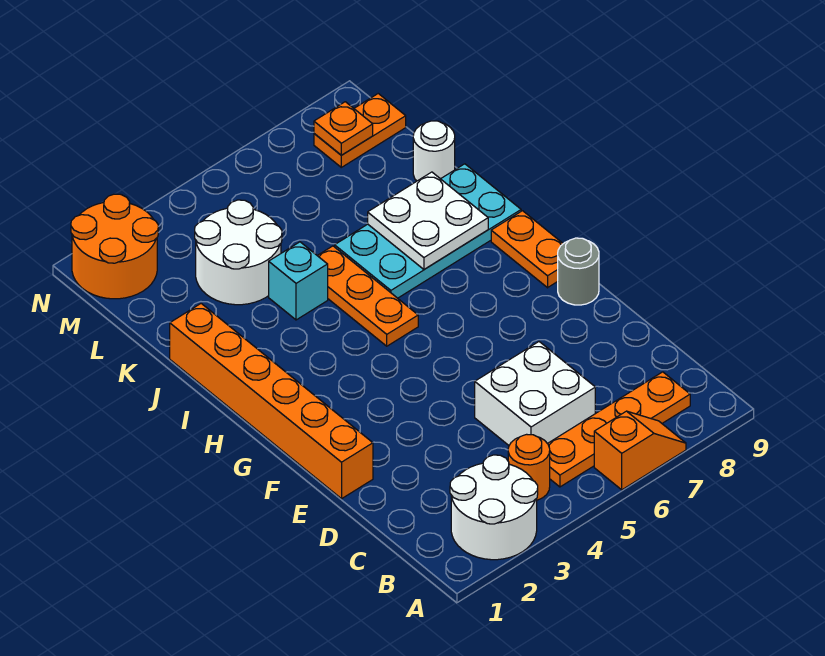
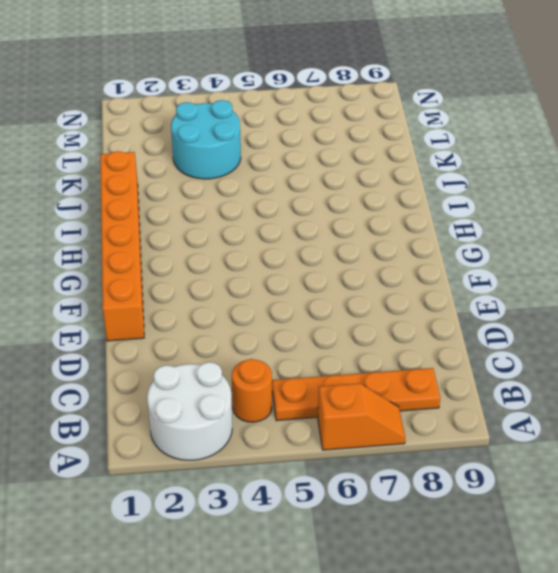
cyan 2x2 round brick [171,100,241,179] -> white 2x2 round brick [195,200,282,305]
none -> white 2x2 brick [475,342,595,445]
none -> grey 1x1 round brick [558,238,599,305]
none -> orange 1x2 plate [491,211,563,288]

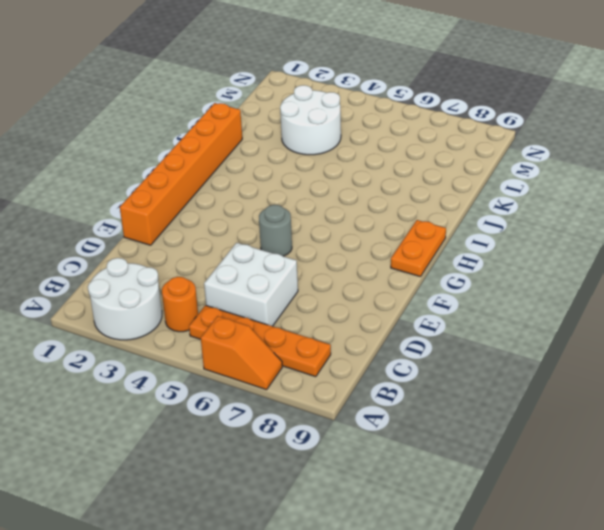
grey 1x1 round brick [259,205,292,256] -> grey 1x1 round brick moved to [558,238,599,305]
none -> orange 1x3 plate [317,246,418,346]
none -> cyan 2x4 plate [335,164,521,298]
none -> cyan 1x1 brick [269,242,328,320]

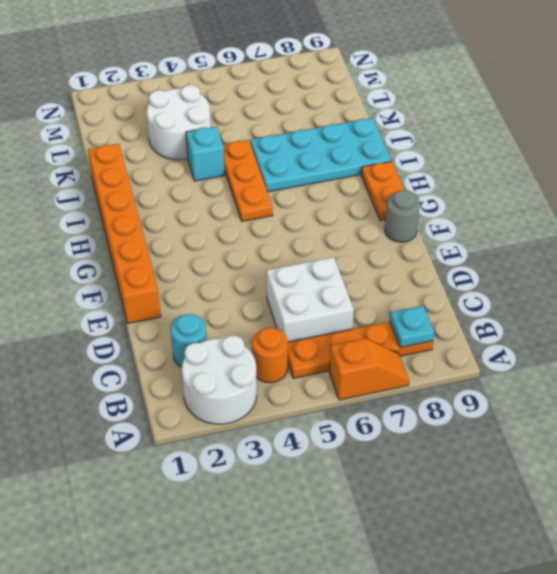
cyan 1x1 plate [390,306,434,348] -> none
cyan 1x1 round brick [171,314,207,367] -> none
none -> white 1x1 round brick [413,121,455,181]
none -> orange 2x2 round brick [71,194,158,299]
none -> orange 1x2 plate [314,94,406,167]

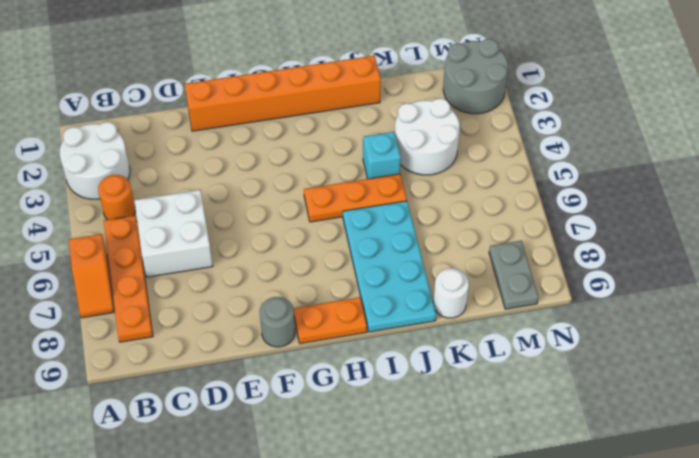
grey 2x2 round brick [443,39,508,114] -> orange 2x2 round brick [71,194,158,299]
grey 1x2 plate [489,241,539,309] -> orange 1x2 plate [314,94,406,167]
none -> white 2x2 plate [368,172,488,269]
none -> orange 1x1 plate [314,102,373,155]

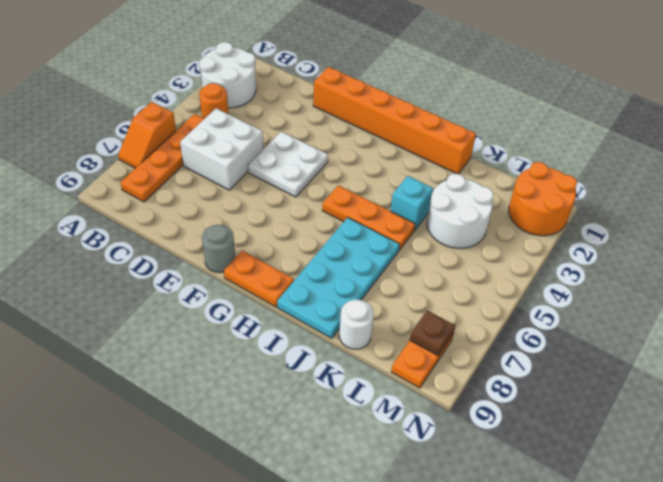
white 2x2 plate [248,132,328,197] -> white 2x2 plate moved to [368,172,488,269]
brown 1x1 plate [410,311,455,355] -> orange 1x1 plate [314,102,373,155]

